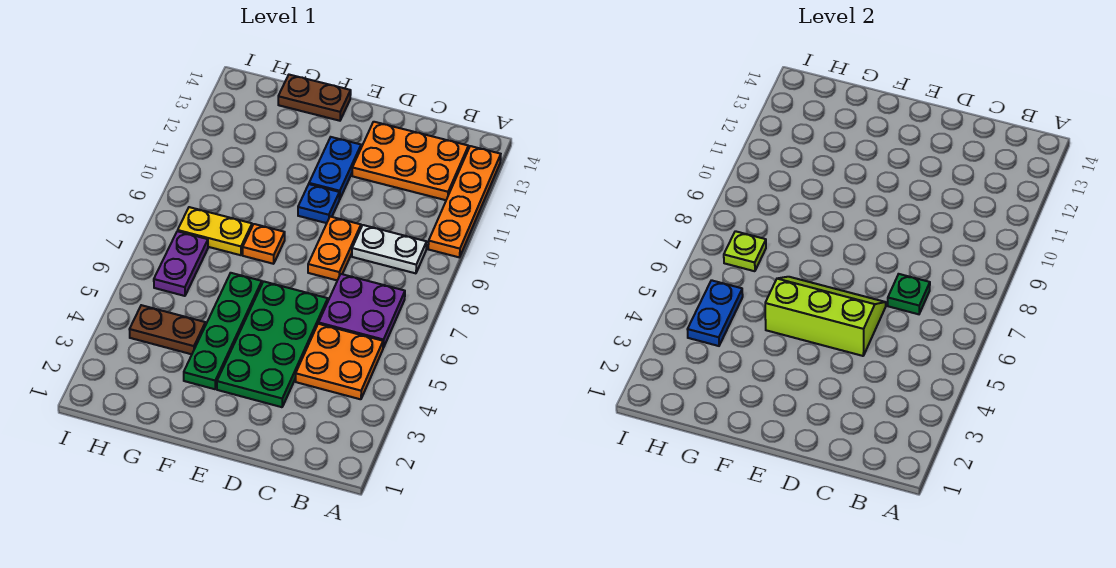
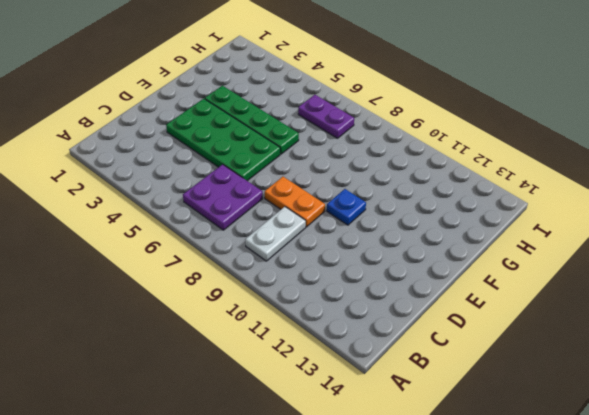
none -> orange 1x4 plate [428,146,501,257]
none -> orange 2x2 plate [296,324,383,399]
none -> orange 2x3 plate [352,122,468,200]

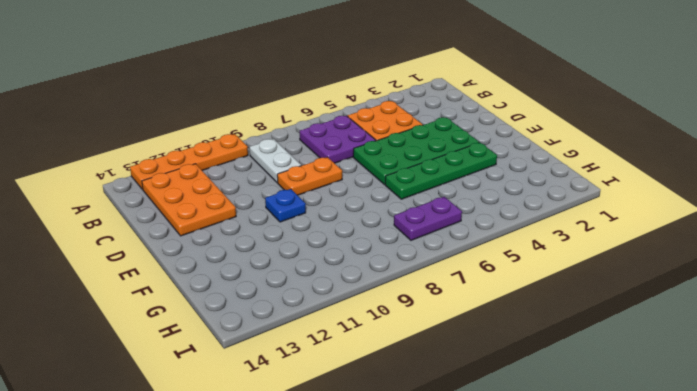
none -> blue 1x2 plate [309,137,361,199]
none -> orange 1x1 plate [243,224,285,264]
none -> brown 1x2 plate [278,75,351,121]

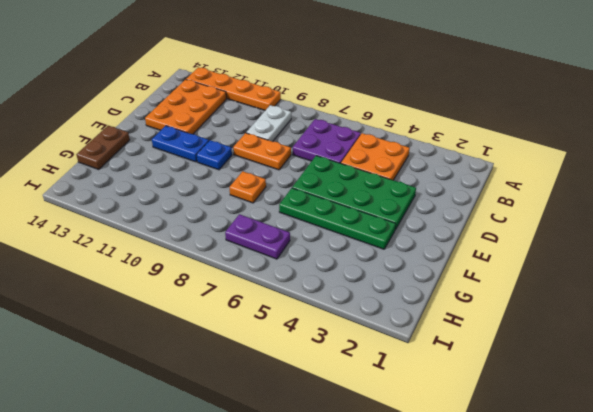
none -> brown 1x2 plate [129,305,205,354]
none -> yellow 1x2 plate [178,207,252,255]
none -> green 1x1 plate [888,274,930,314]

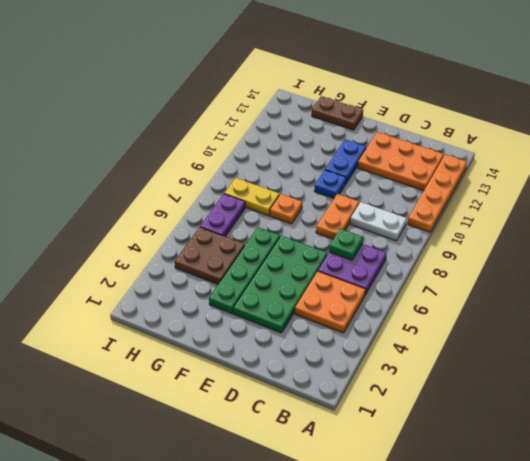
brown 2x2 plate [175,227,245,284] -> brown 1x2 plate [129,305,205,354]
none -> lime 2x3 slope [765,277,886,356]
none -> blue 1x2 plate [687,280,743,346]
none -> lime 1x1 plate [724,231,766,271]

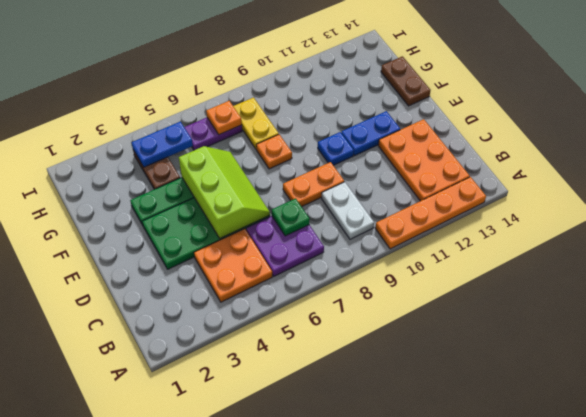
orange 1x1 plate [206,101,242,135] -> lime 1x1 plate [724,231,766,271]

